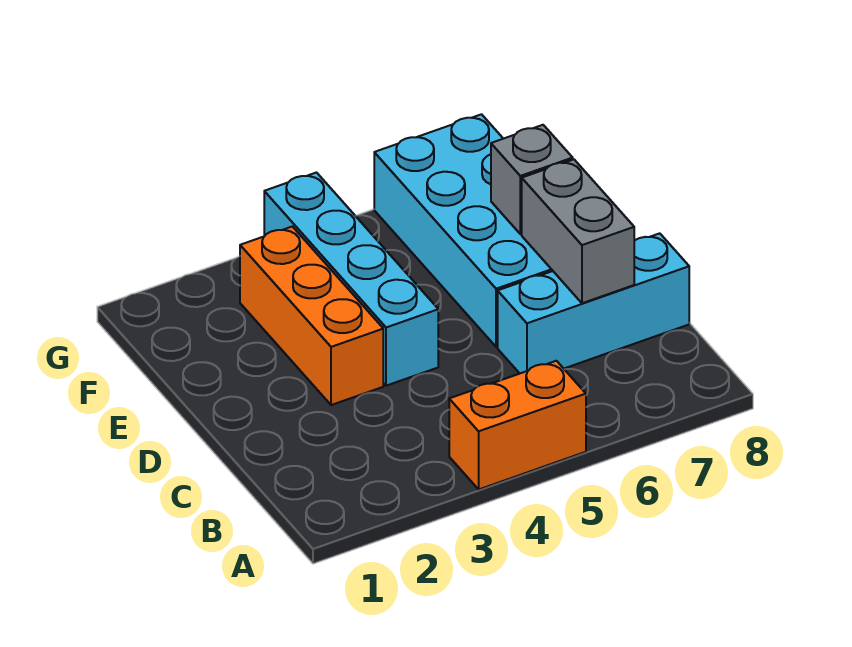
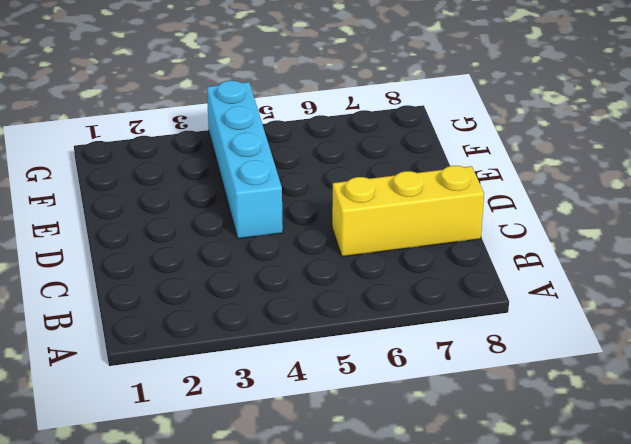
yellow 1x3 brick [332,166,484,257] -> cyan 1x3 brick [498,233,689,373]
none -> orange 1x2 brick [449,361,586,489]
none -> orange 1x3 brick [240,227,383,405]

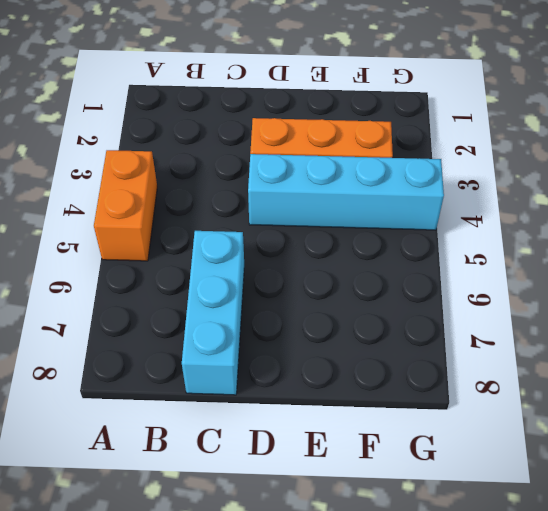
none -> cyan 2x4 brick [374,114,553,347]
none -> grey 1x2 brick [522,159,634,303]

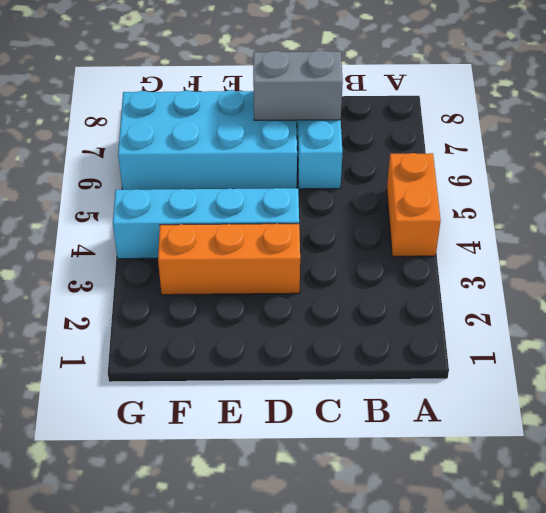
none -> grey 1x1 brick [491,125,573,234]

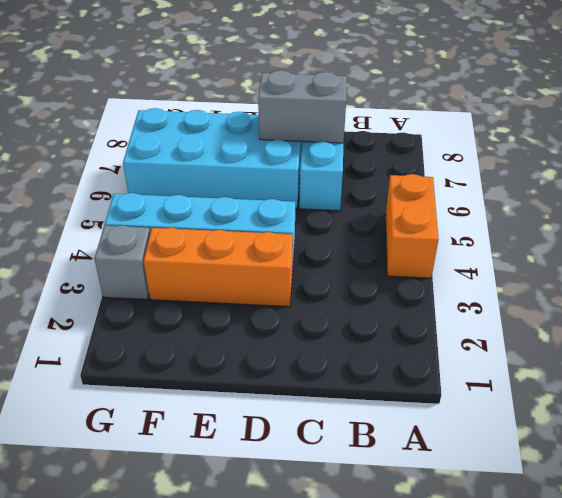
grey 1x1 brick [94,225,150,300] -> grey 1x1 brick moved to [491,125,573,234]

